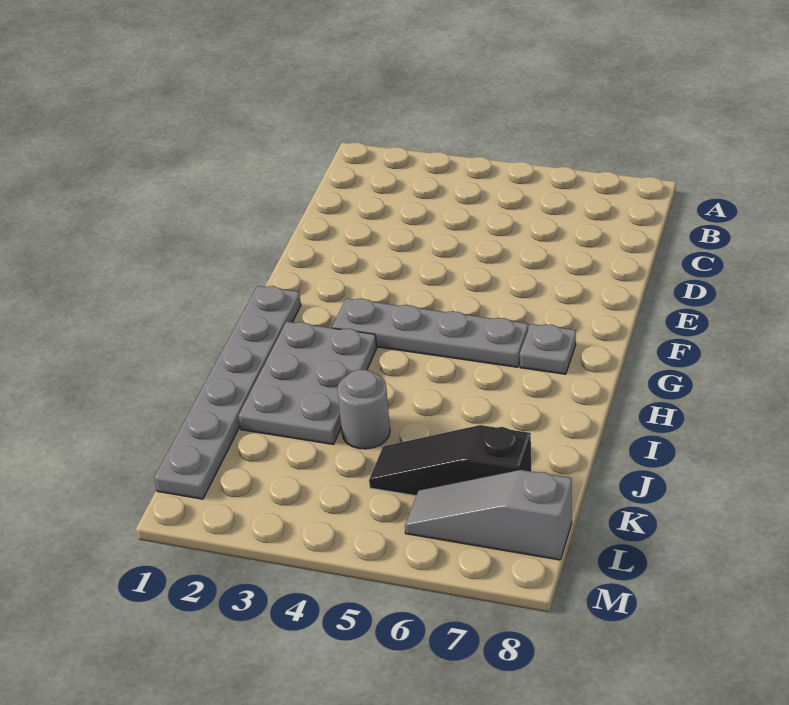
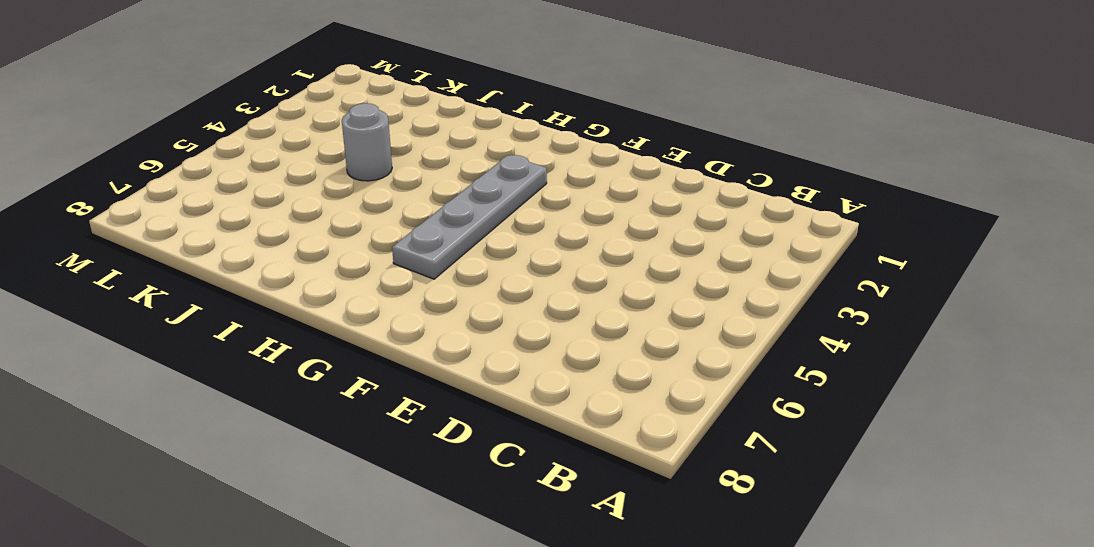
none -> grey 1x6 plate [154,286,301,499]
none -> grey 1x1 plate [520,324,576,374]

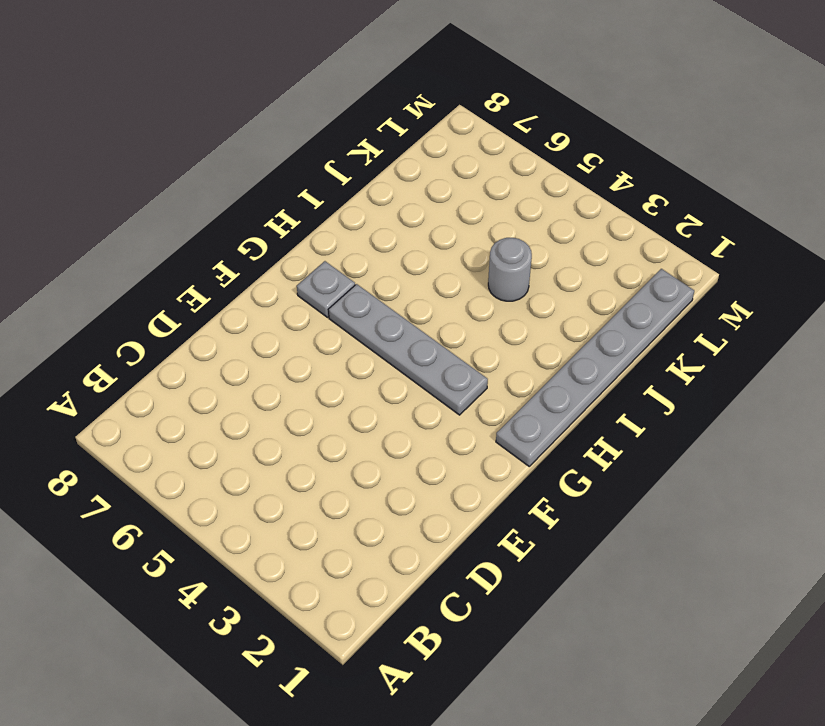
none -> grey 2x3 plate [239,322,377,444]
none -> black 1x3 slope [369,425,531,496]

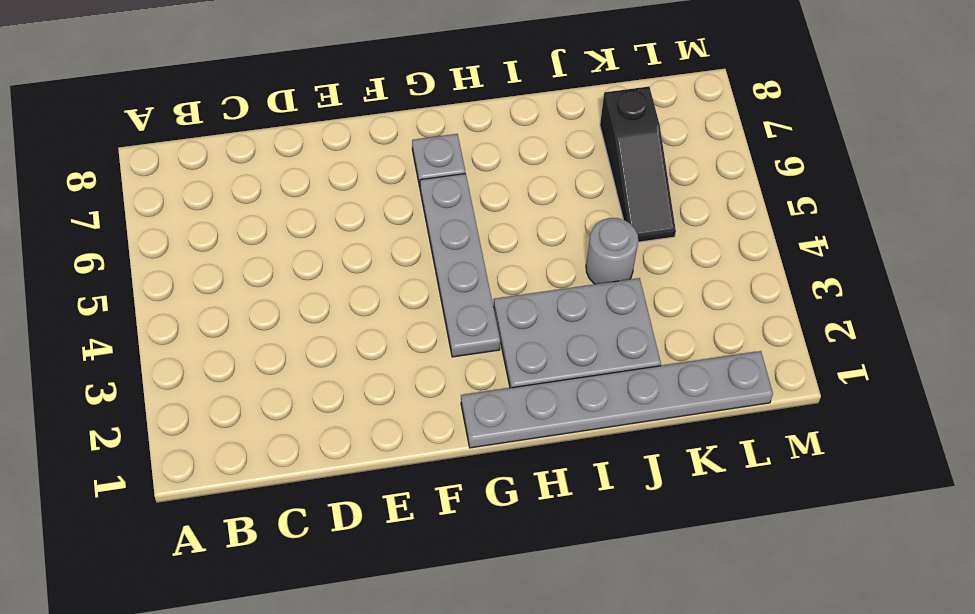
none -> grey 1x3 slope [405,470,572,560]

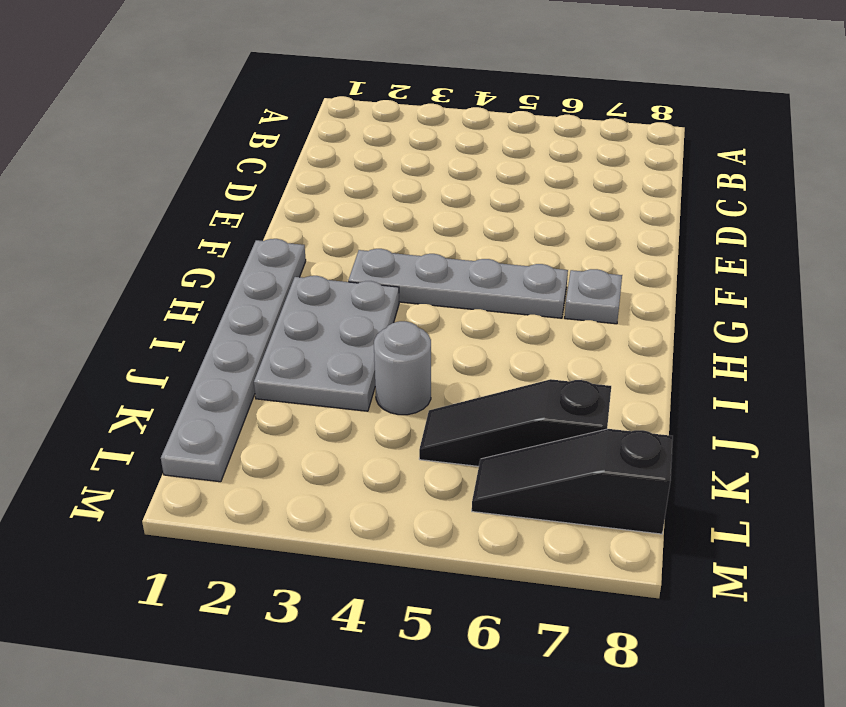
black 1x3 slope [472,429,673,534] -> grey 1x3 slope [405,470,572,560]

